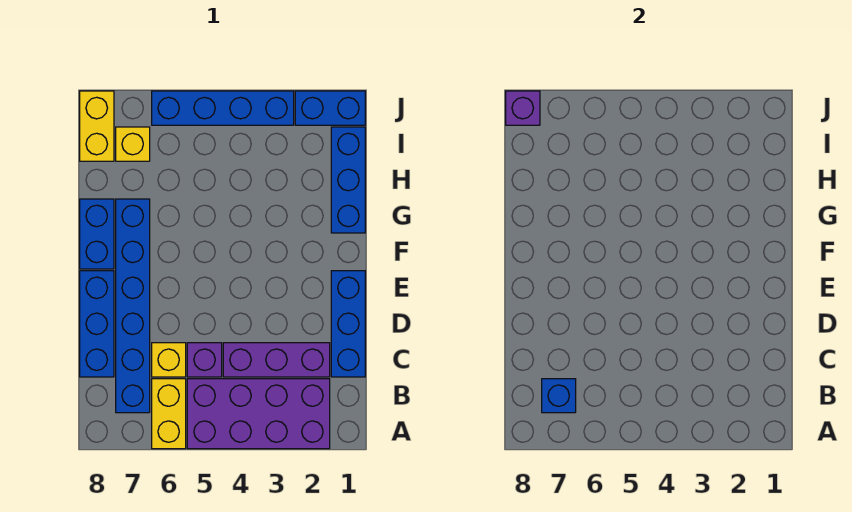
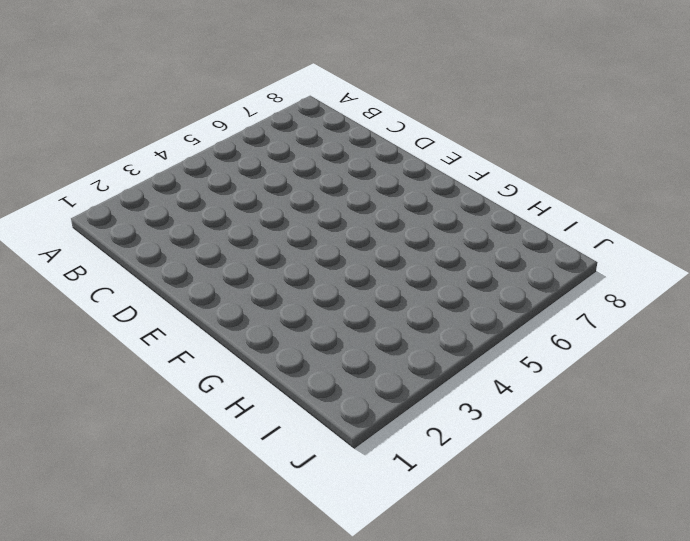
none -> purple 2x4 brick [187,379,330,449]
none -> yellow 1x2 brick [152,379,186,449]
none -> blue 1x6 brick [116,199,150,413]

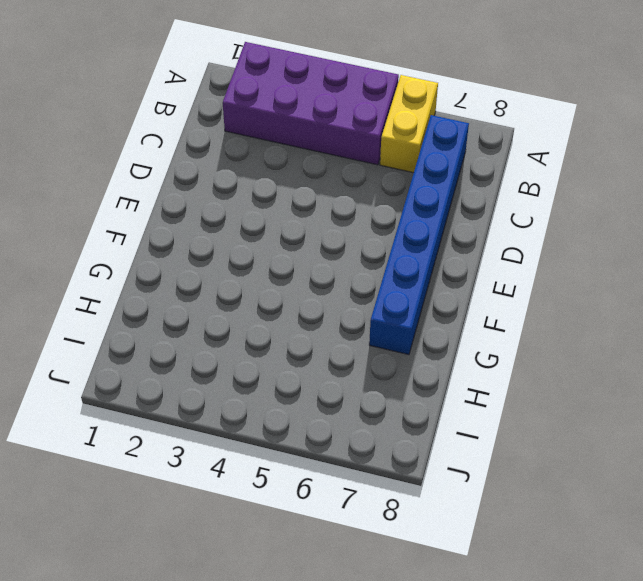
none -> blue 1x3 brick [331,271,365,377]
none -> purple 1x3 brick [223,343,330,377]
none -> purple 1x1 brick [187,343,222,377]

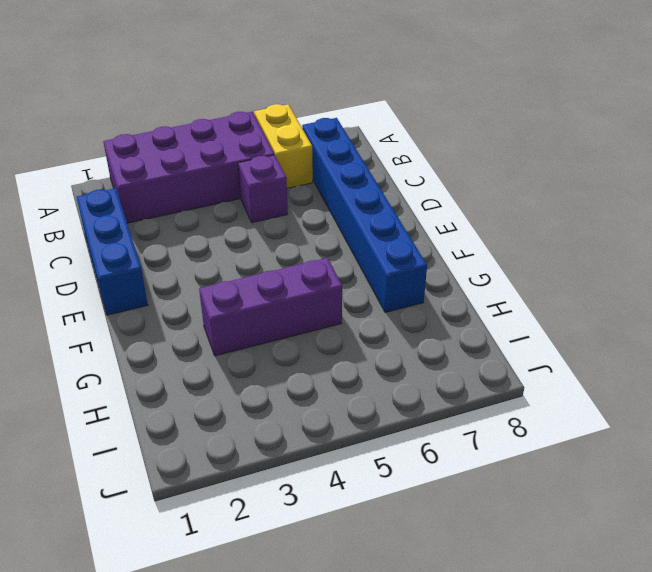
purple 1x3 brick [199,258,342,356] -> purple 1x3 brick moved to [223,343,330,377]
none -> yellow 1x1 brick [152,343,186,377]
none -> blue 1x3 brick [80,271,114,377]
none -> blue 1x2 brick [80,199,114,269]

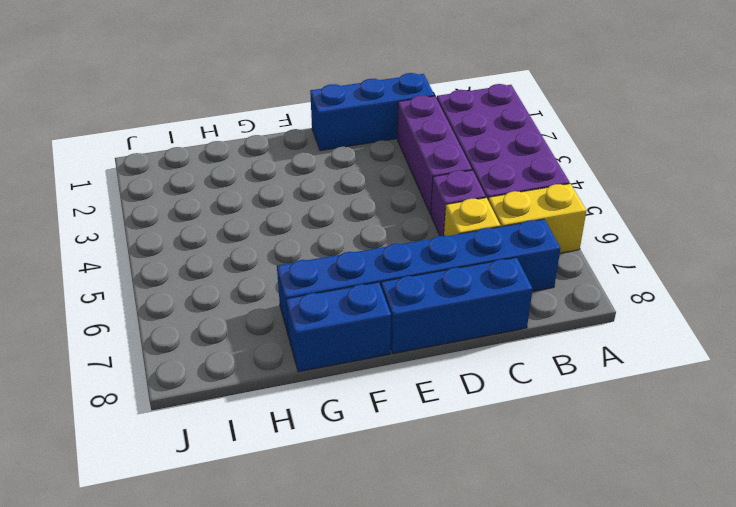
none -> blue 1x3 brick [331,127,365,233]
none -> yellow 1x1 brick [116,127,150,161]
none -> yellow 1x2 brick [80,91,114,161]

